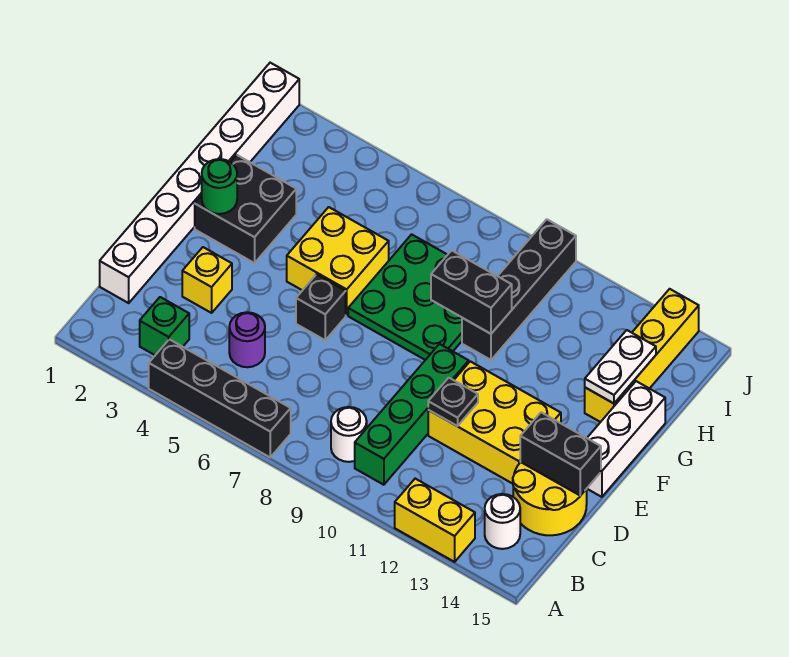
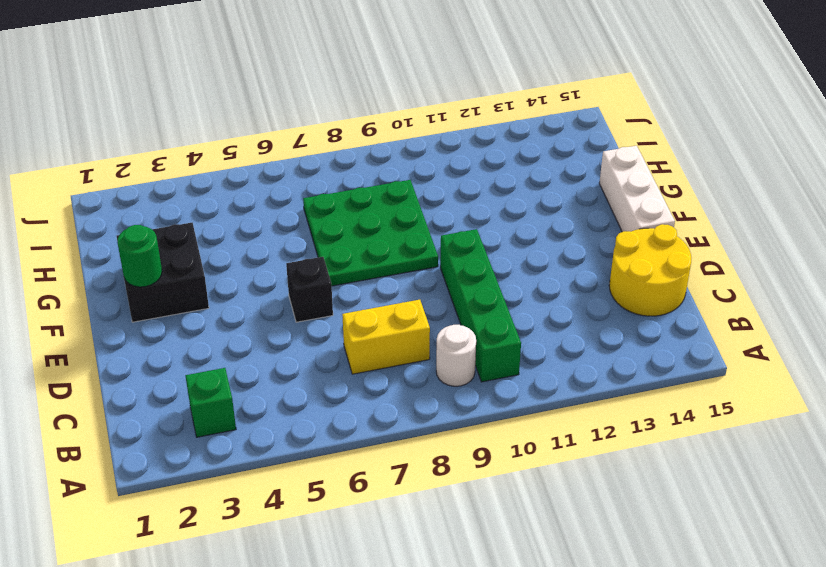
yellow 1x2 brick [342,300,430,374] -> yellow 1x2 brick moved to [395,479,475,562]
none -> black 1x4 brick [149,339,291,457]
none -> white 1x1 round brick [485,494,520,549]
none -> white 1x8 brick [100,63,299,303]

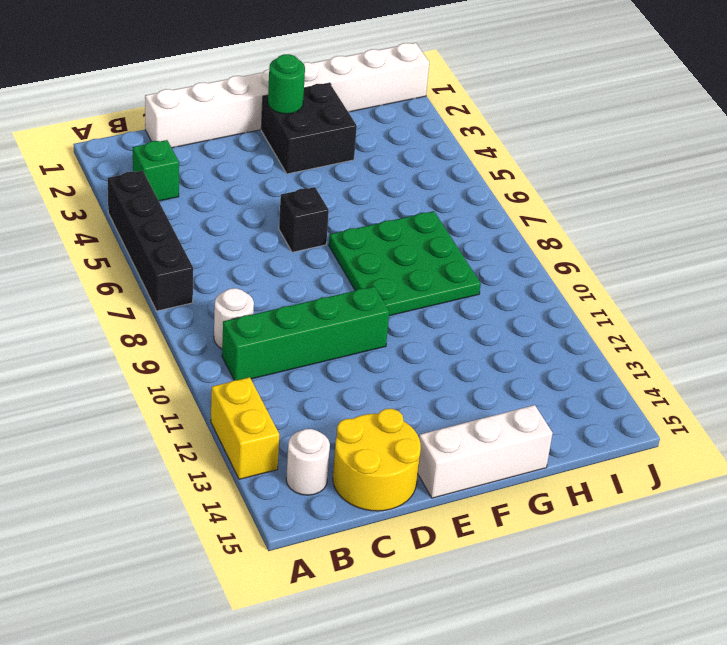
none -> purple 1x1 round brick [229,312,265,367]
none -> yellow 1x1 brick [182,247,232,313]
none -> yellow 2x3 brick [428,361,561,483]

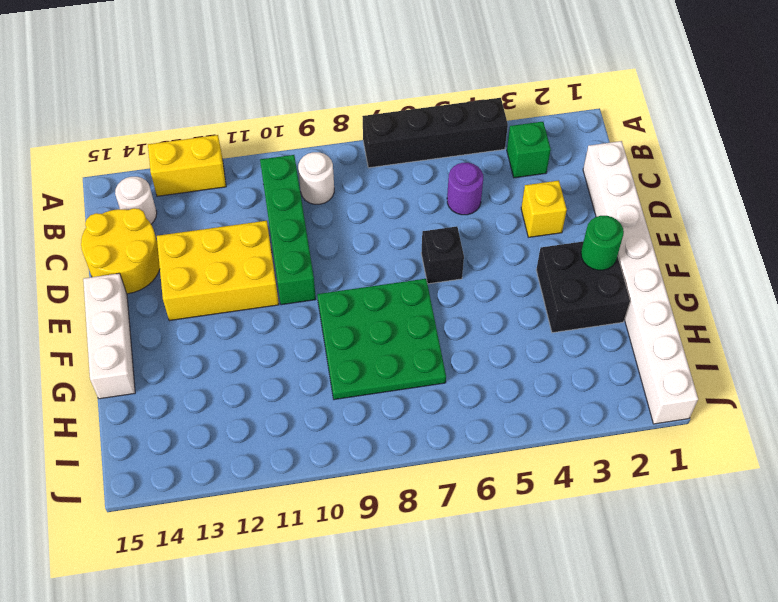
none -> yellow 2x2 brick [287,207,389,315]
none -> black 1x4 brick [462,219,576,360]
none -> yellow 1x4 brick [585,289,699,422]

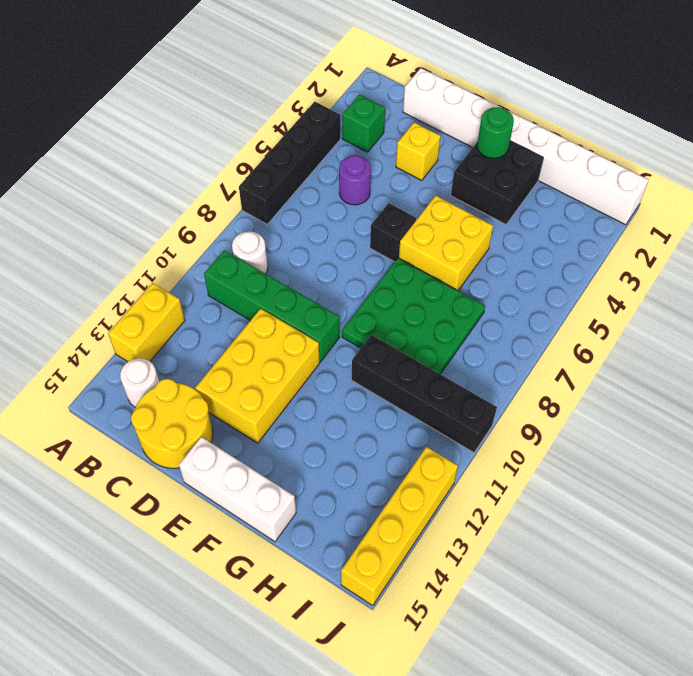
yellow 1x4 brick [341,447,458,605] -> yellow 1x4 brick turned to [585,289,699,422]
none -> black 1x1 plate [428,378,478,426]
none -> black 1x2 brick [520,412,601,496]
none -> black 1x2 brick [431,250,512,334]

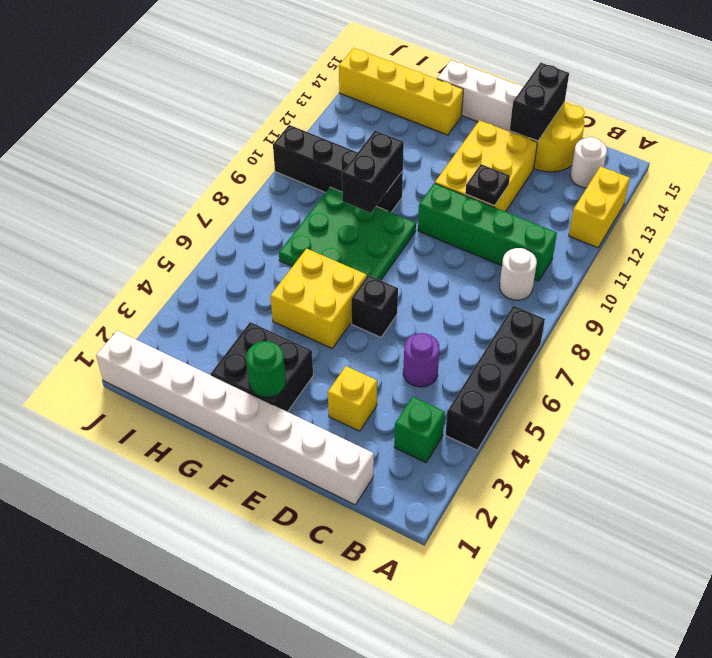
none -> white 1x2 plate [585,330,656,403]

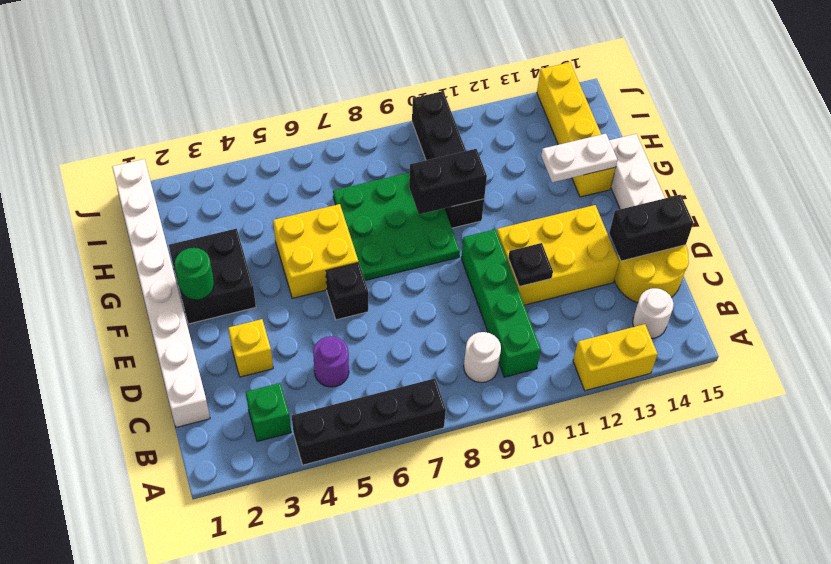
white 1x2 plate [541,134,617,182] -> white 1x2 plate turned to [585,330,656,403]

